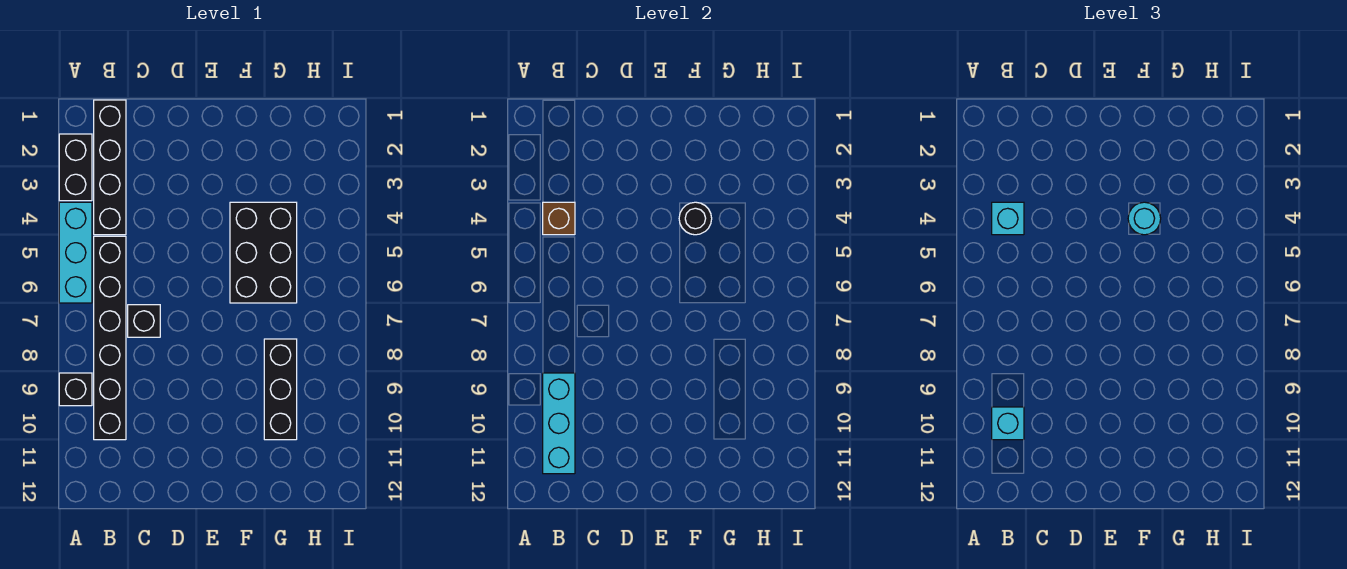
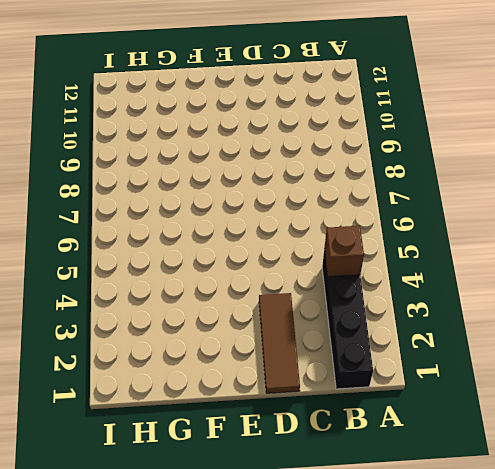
brown 1x3 tile [259,293,300,393] -> none
none -> black 1x2 brick [59,134,92,201]
none -> cyan 1x3 brick [59,202,92,303]
none -> black 1x1 brick [59,373,92,406]

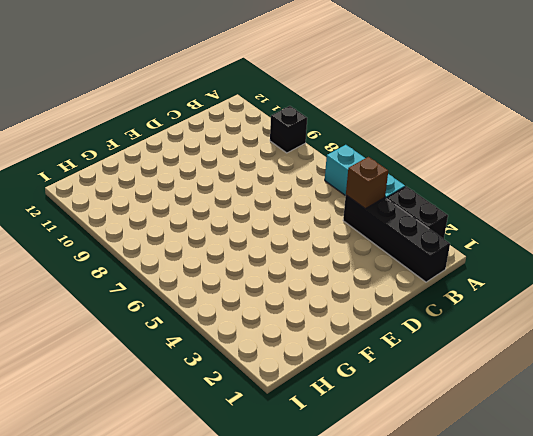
none -> black 1x6 brick [94,236,126,440]
none -> black 1x1 brick [128,305,160,337]
none -> black 2x3 brick [230,202,297,303]

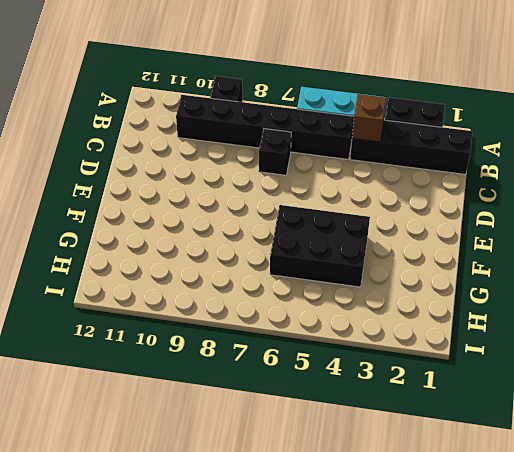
none -> black 1x3 brick [264,339,297,440]
none -> cyan 1x3 brick [543,373,575,474]
none -> black 1x1 round brick [679,202,712,235]

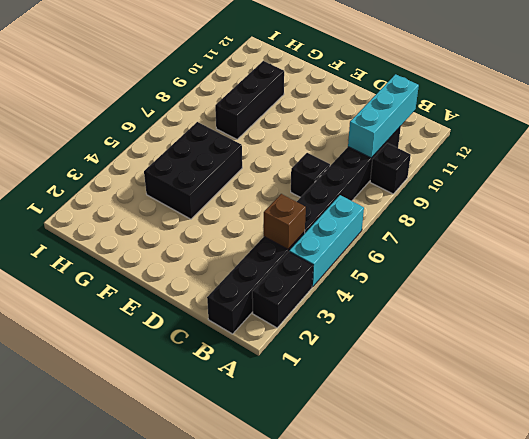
none -> black 1x1 round brick [679,202,712,235]
none -> cyan 1x1 brick [992,202,1024,235]
none -> cyan 1x1 brick [992,407,1024,440]

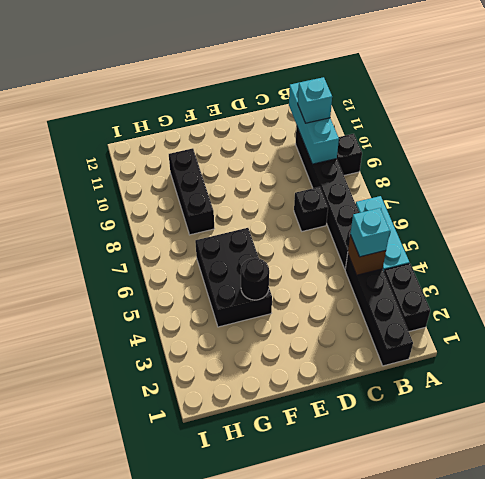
none -> cyan 1x1 round brick [1128,202,1161,235]

